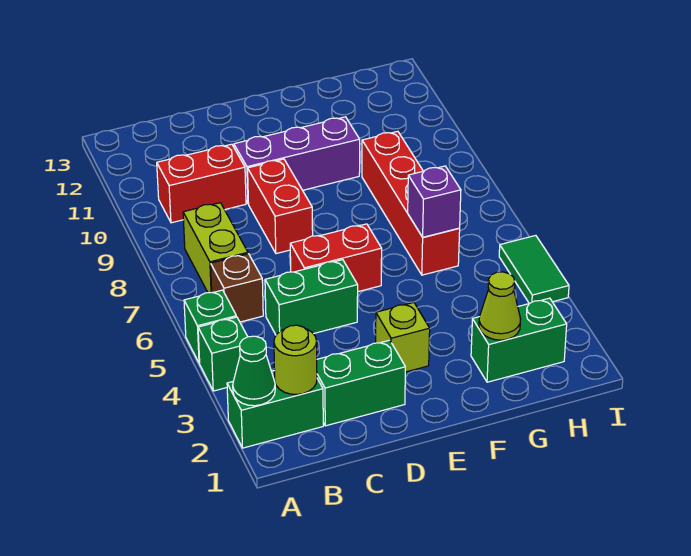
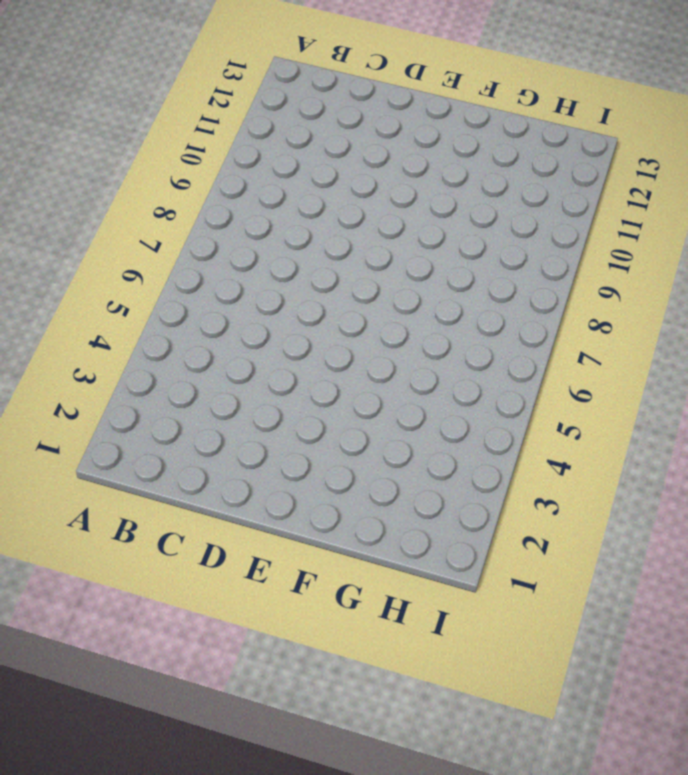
none -> green 1x2 brick [227,371,323,448]
none -> green 1x1 brick [198,317,248,391]
none -> green 1x1 brick [184,290,236,363]

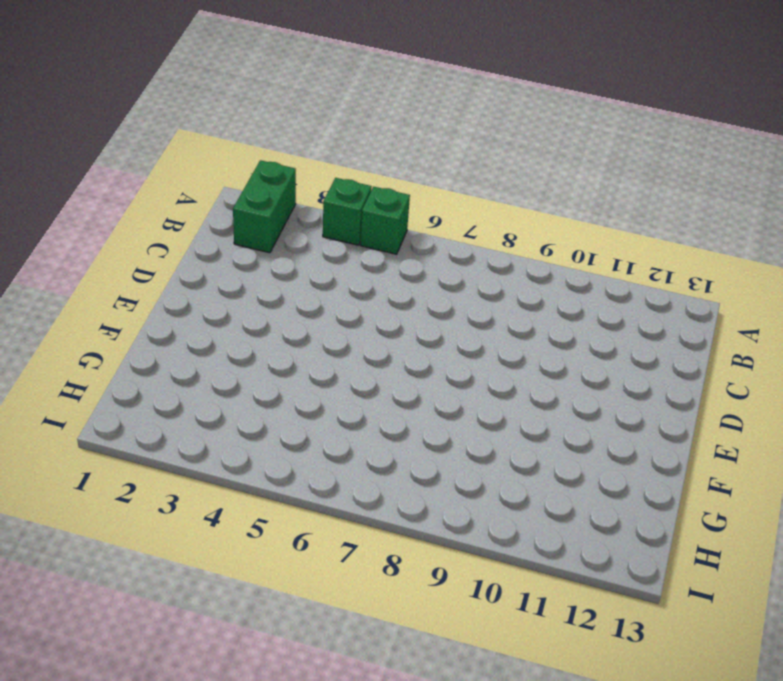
none -> brown 1x1 brick [211,254,263,322]
none -> lime 1x2 brick [183,203,248,293]
none -> red 1x2 brick [157,144,246,223]

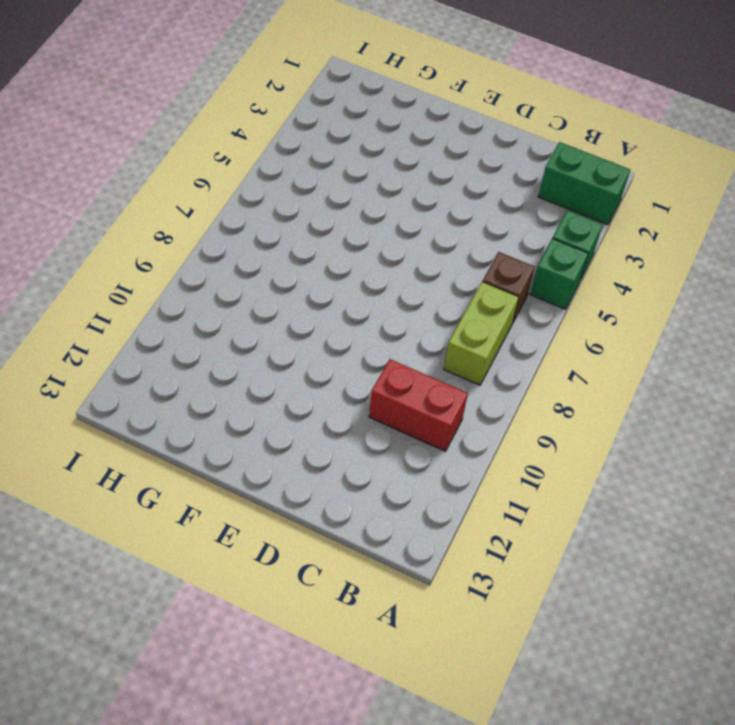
none -> green 1x2 brick [317,340,405,426]
none -> green 1x2 brick [265,260,358,335]
none -> red 1x2 brick [290,224,382,292]

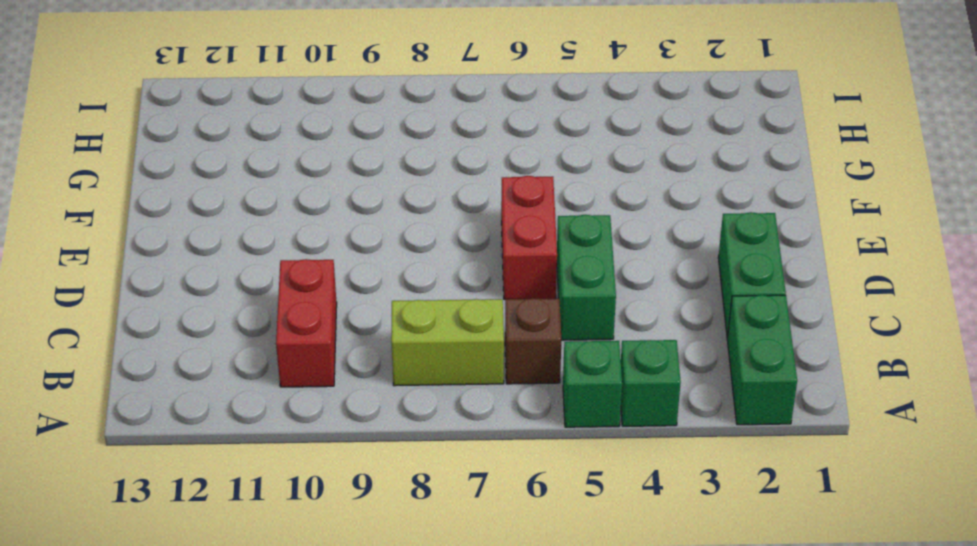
none -> red 1x2 brick [248,159,313,254]
none -> purple 1x3 brick [234,117,360,204]
none -> lime 1x1 brick [376,303,430,372]

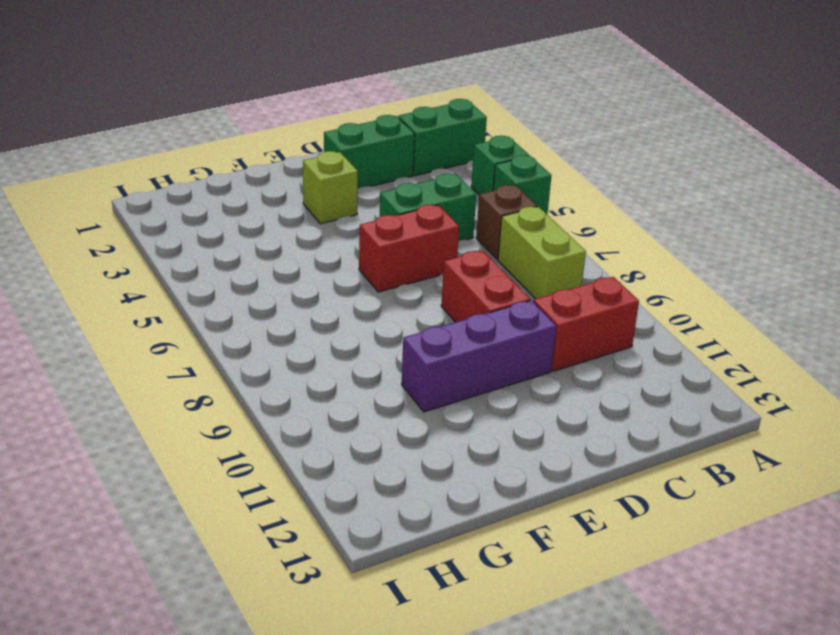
none -> green 1x2 brick [471,298,567,382]
none -> red 1x4 brick [362,131,460,275]
none -> green 1x2 tile [499,235,569,304]

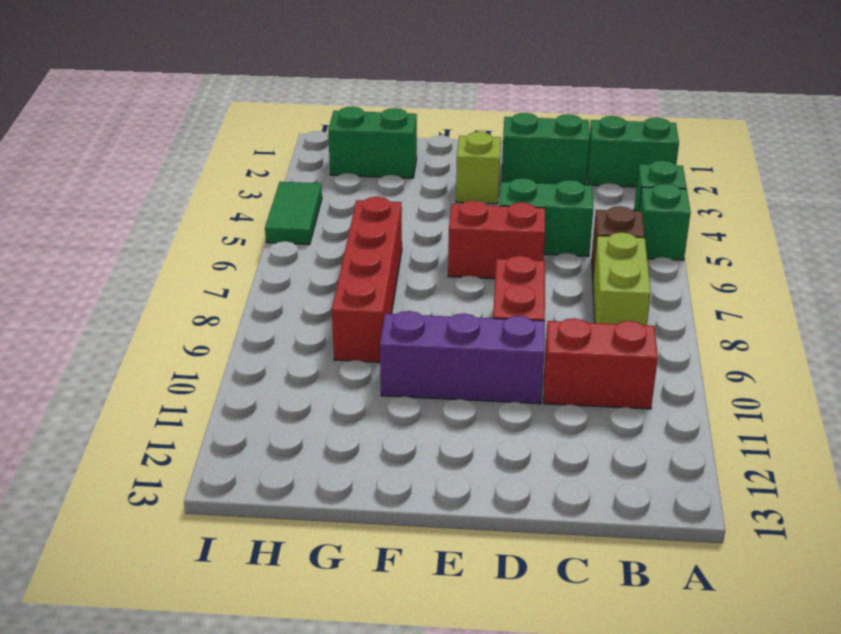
none -> green 1x1 cone [233,336,275,406]
none -> lime 1x1 round brick [274,325,317,395]
none -> lime 1x1 cone [479,272,520,340]

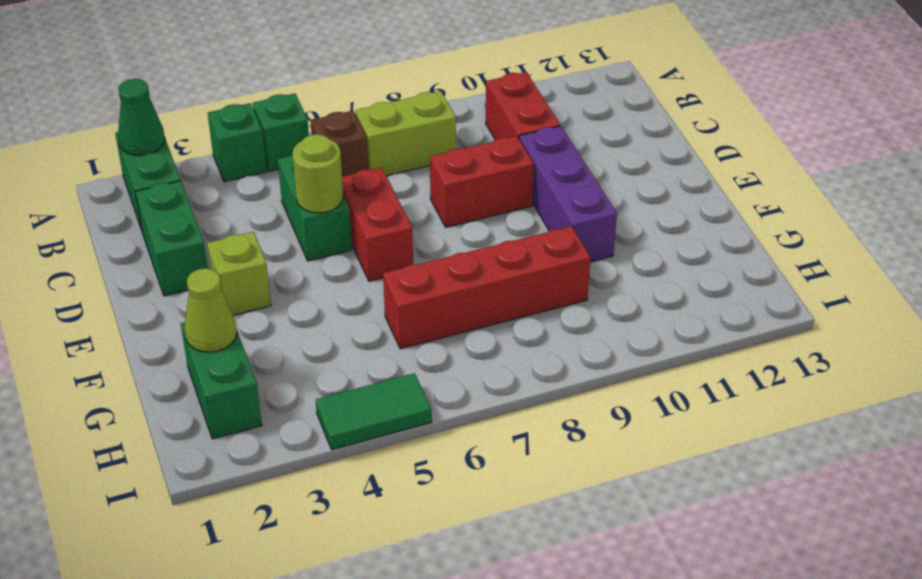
lime 1x1 round brick [292,134,343,213] -> lime 1x1 round brick moved to [274,325,317,395]
none -> purple 1x1 brick [408,166,461,237]

